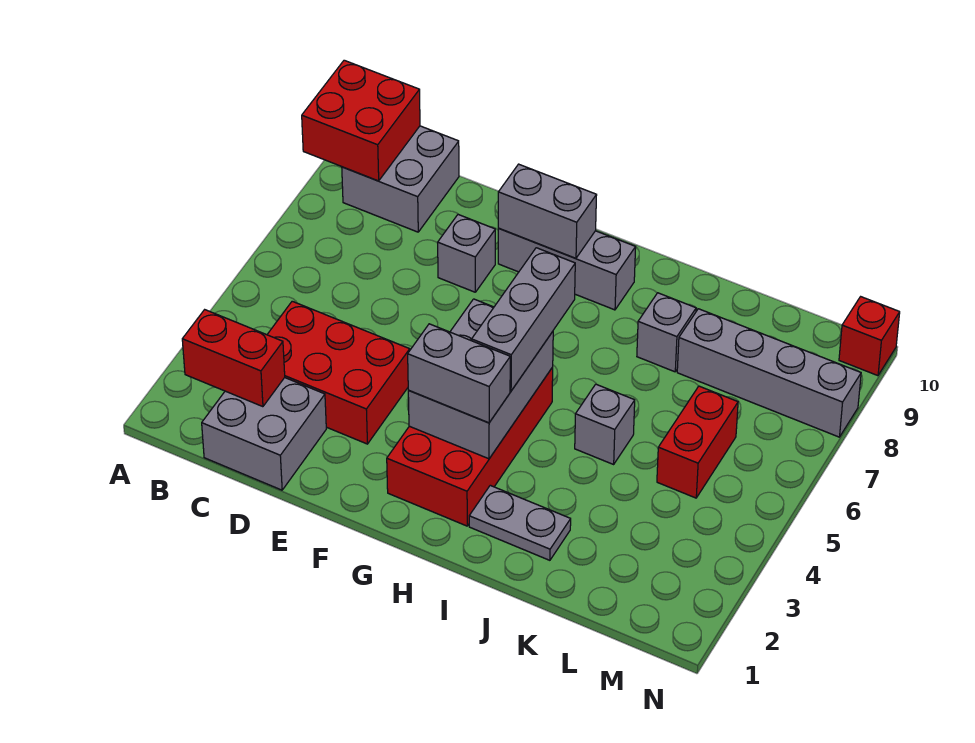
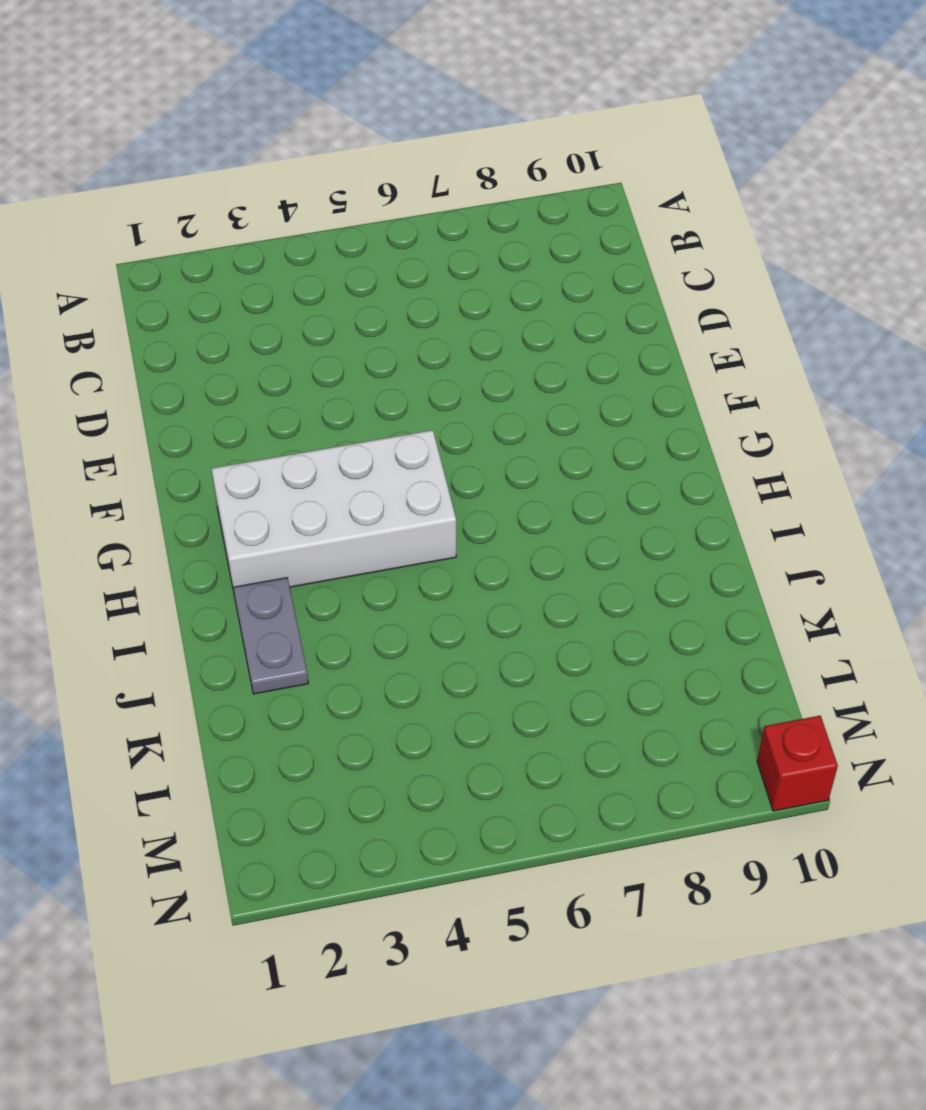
white 2x4 brick [212,430,456,591] -> red 2x4 brick [387,367,553,526]
none -> grey 2x2 brick [342,126,459,232]
none -> grey 2x2 brick [202,378,326,490]
none -> red 2x3 brick [267,301,410,444]

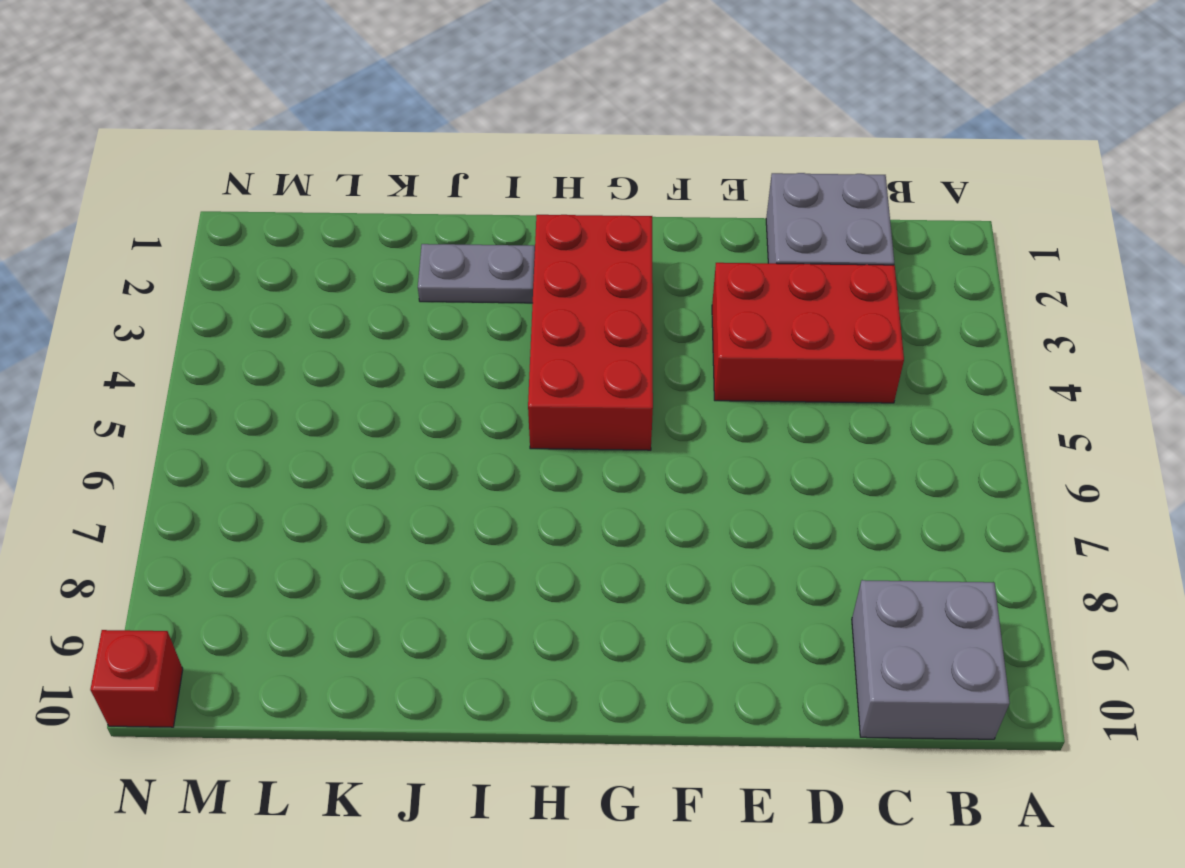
none -> grey 1x1 brick [438,214,495,292]
none -> grey 1x3 brick [498,228,636,310]
none -> grey 1x1 brick [575,384,635,464]

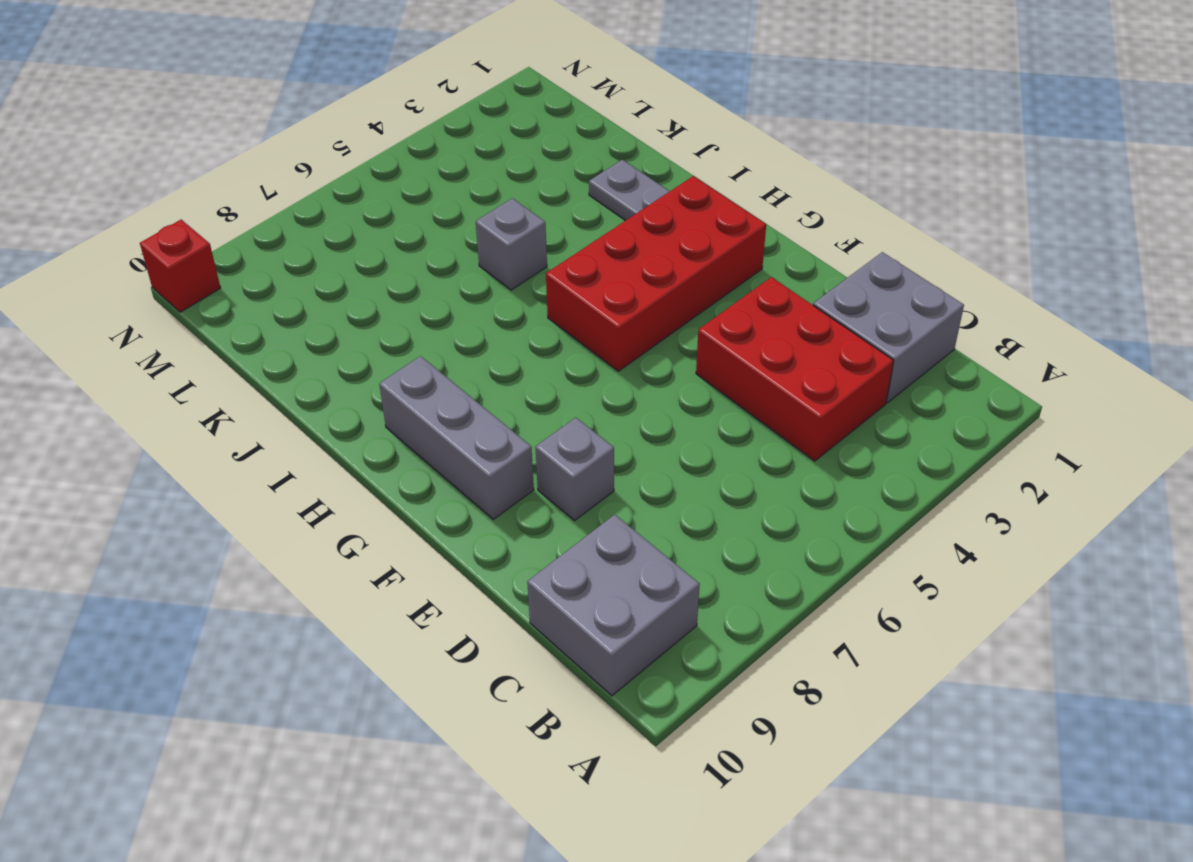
none -> grey 1x1 brick [637,293,696,372]
none -> grey 1x4 brick [677,309,861,437]
none -> red 1x2 brick [657,386,738,498]

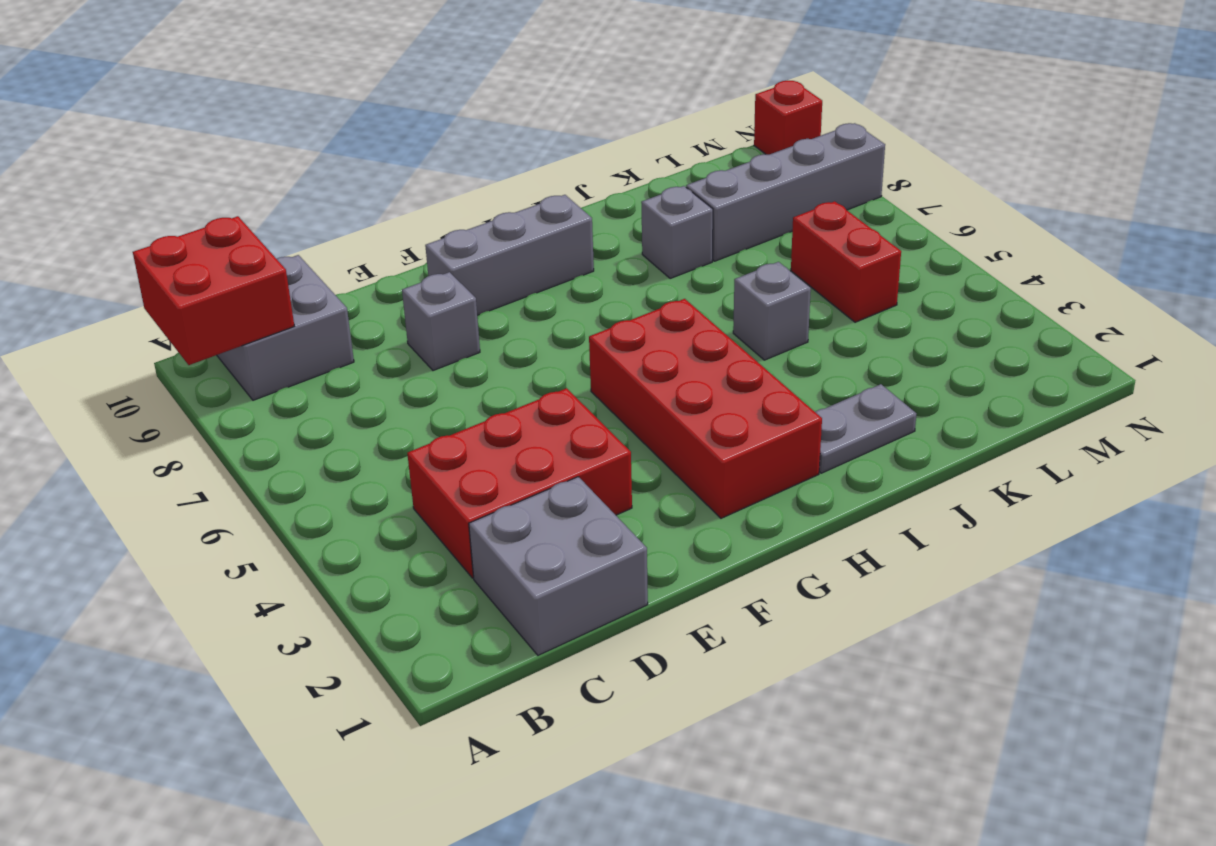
none -> red 1x2 brick [182,310,285,407]
none -> grey 1x2 brick [498,164,597,258]
none -> grey 2x3 brick [408,299,553,459]

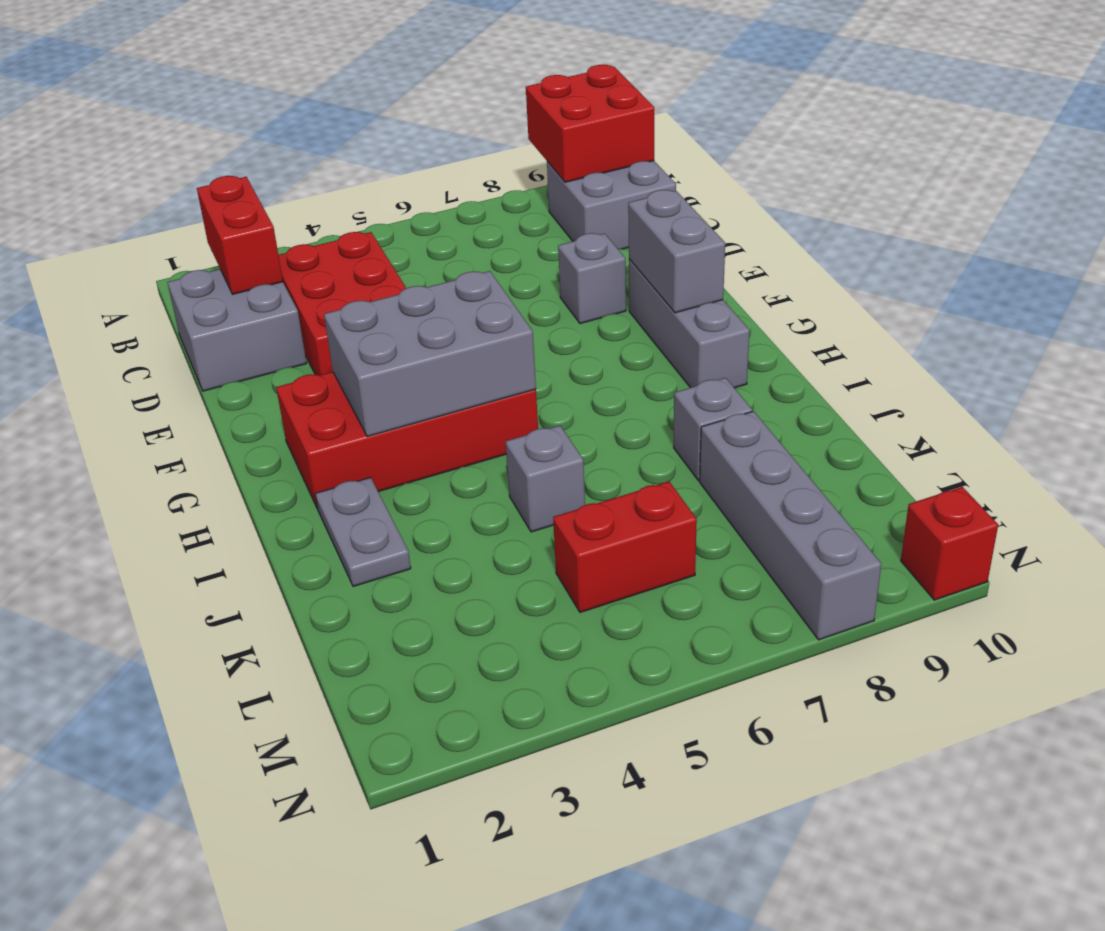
none -> grey 1x2 brick [408,324,510,423]
none -> grey 1x3 brick [472,248,575,391]

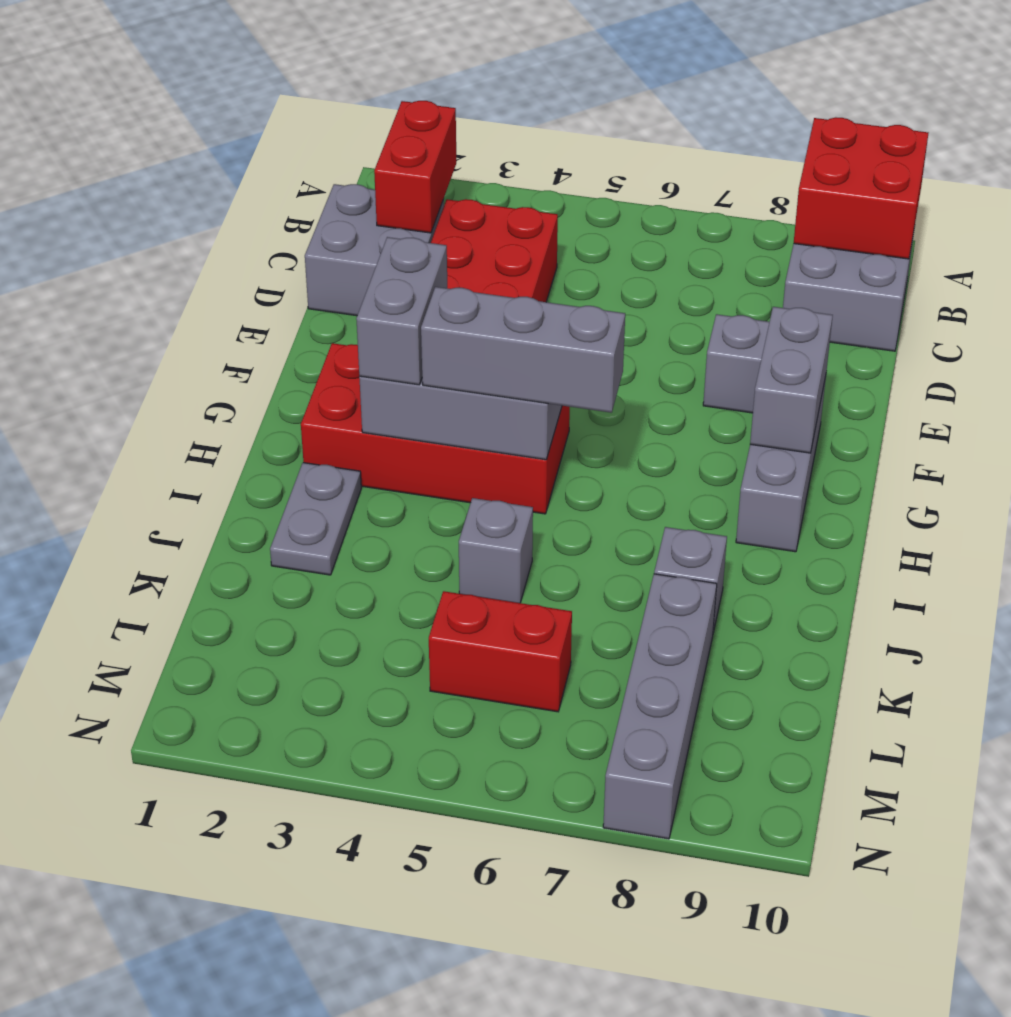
none -> red 1x1 brick [839,297,900,376]

